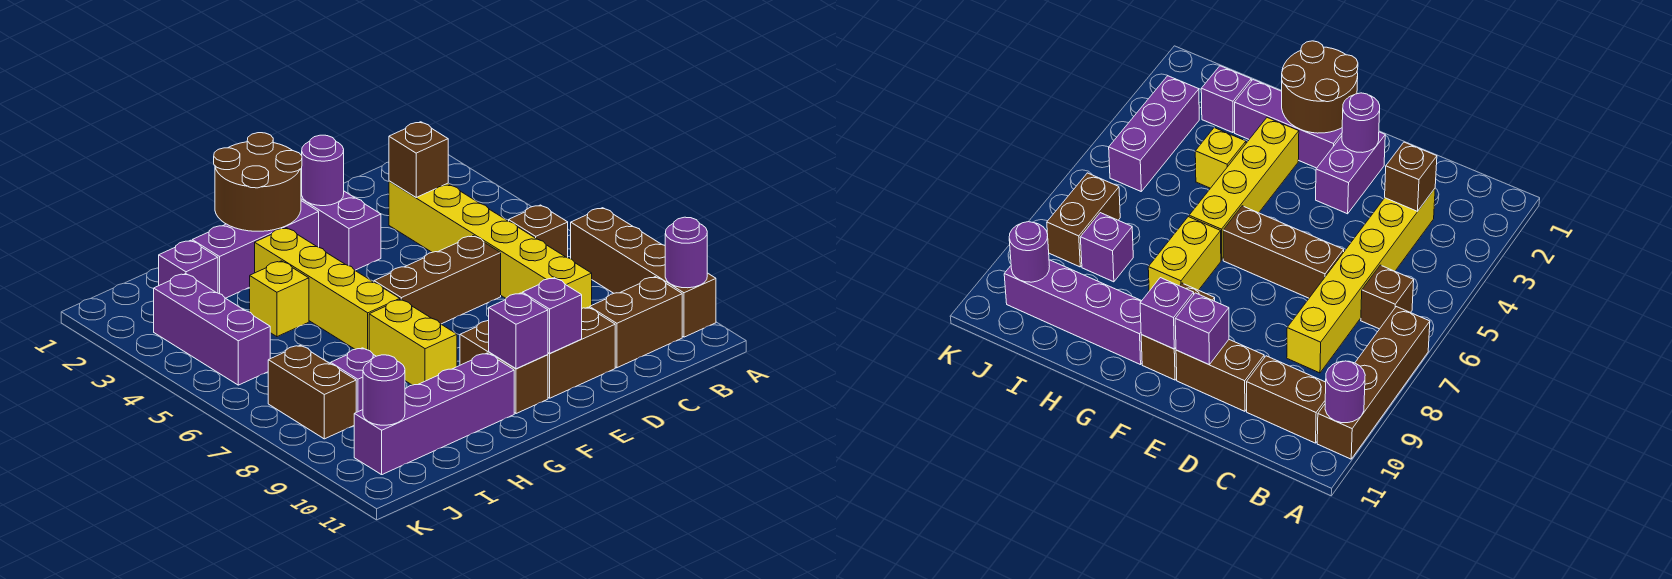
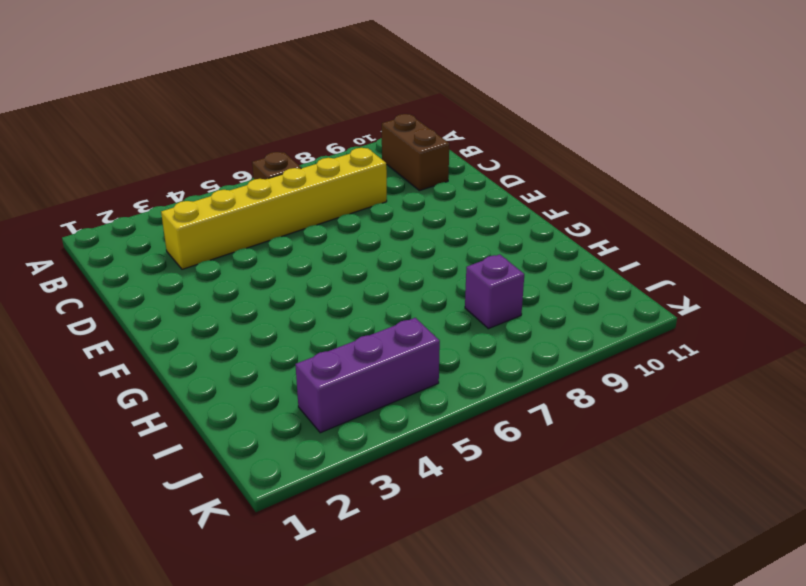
none -> brown 1x4 brick [571,208,716,337]
none -> brown 1x3 brick [374,236,501,324]
none -> brown 1x2 brick [548,307,615,398]

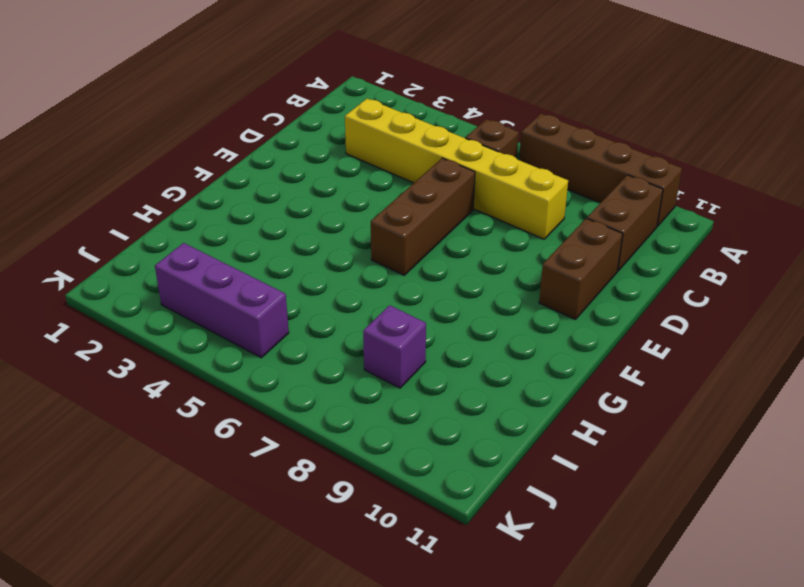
none -> purple 1x2 brick [301,190,381,270]
none -> purple 1x3 brick [192,201,319,298]
none -> brown 1x2 brick [460,321,548,414]

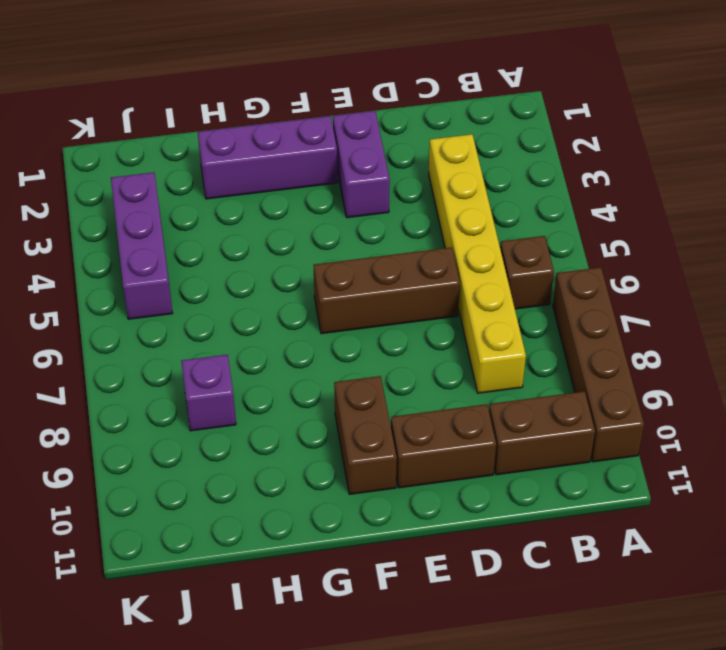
none -> yellow 1x4 brick [255,228,400,350]
none -> yellow 1x2 brick [369,299,457,385]
none -> purple 1x4 brick [354,353,514,475]

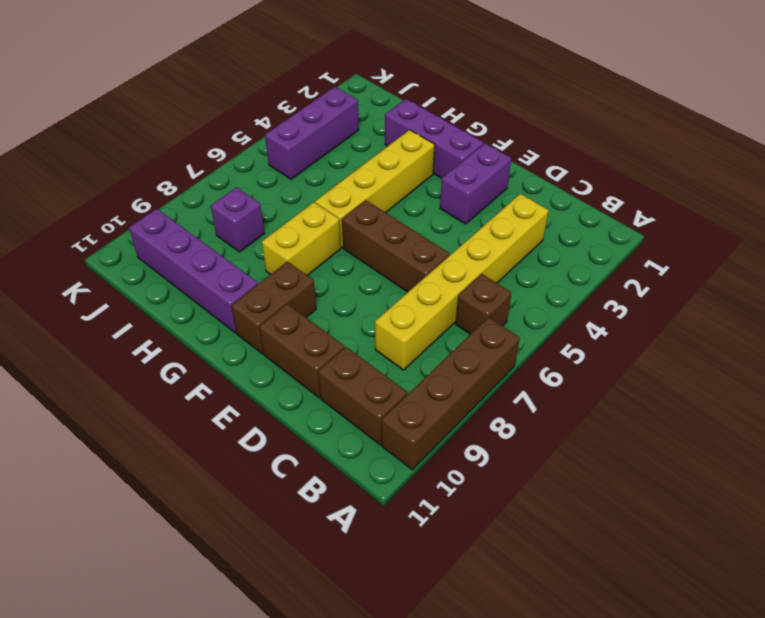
none -> yellow 1x1 brick [250,261,309,337]
none -> purple 1x1 brick [159,240,218,293]
none -> brown 1x2 brick [268,345,356,439]

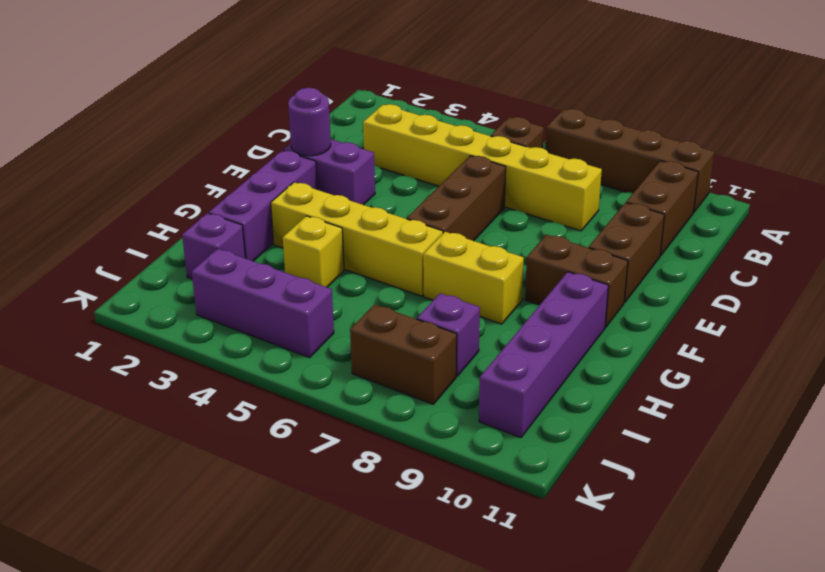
none -> purple 1x1 round brick [665,217,707,288]
none -> brown 1x1 brick [389,122,448,197]
none -> purple 1x1 brick [522,278,582,353]

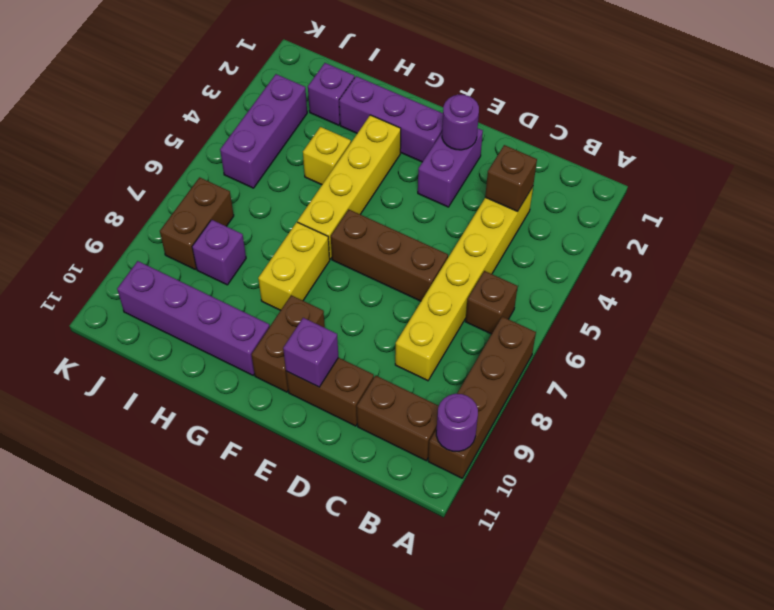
none -> brown 2x2 round brick [214,133,302,231]
none -> purple 1x1 brick [489,293,548,369]
none -> purple 1x1 round brick [363,355,405,425]

